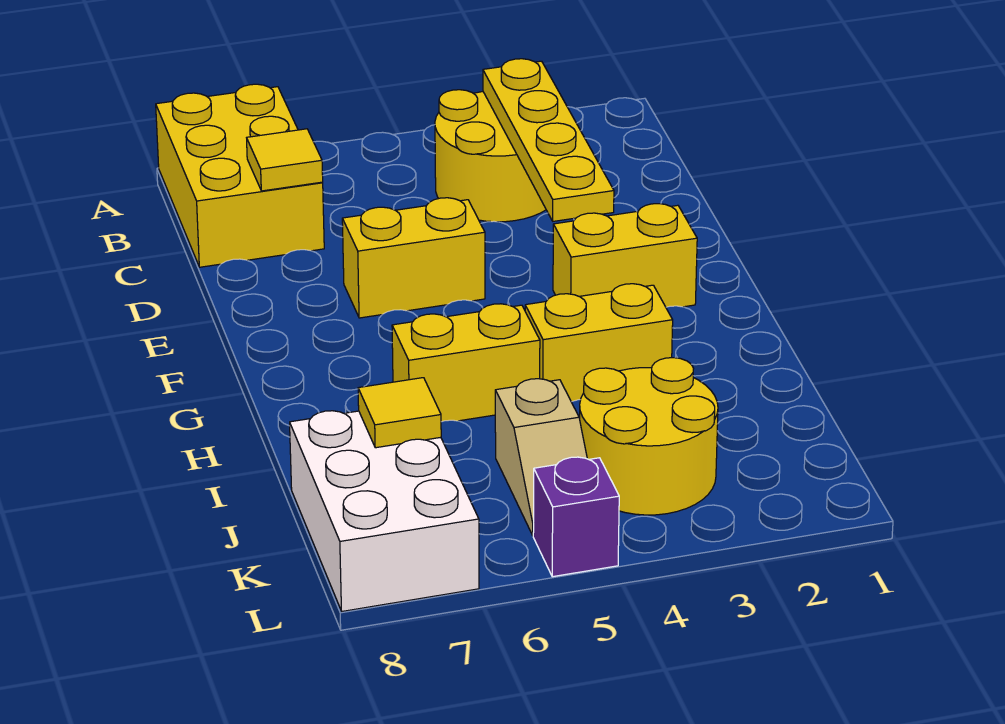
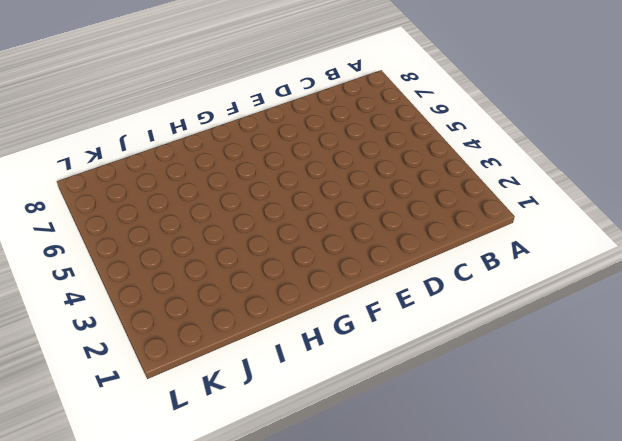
none -> yellow 2x3 brick [156,84,324,267]
none -> yellow 2x2 round brick [435,90,546,222]
none -> yellow 1x2 brick [342,198,485,318]

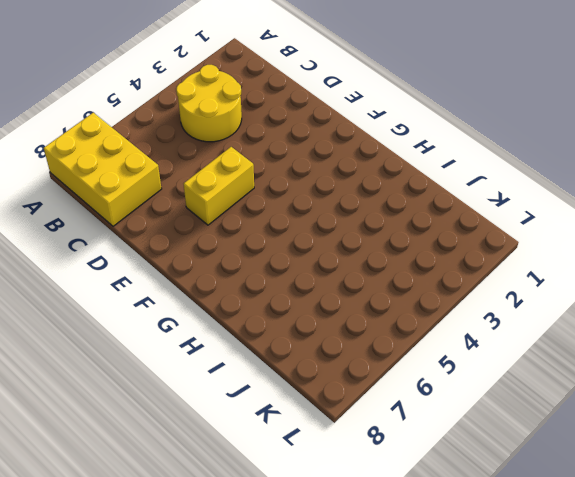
none -> yellow 1x2 brick [553,204,697,307]
none -> yellow 1x2 brick [525,284,673,402]
none -> yellow 1x2 brick [392,304,540,422]

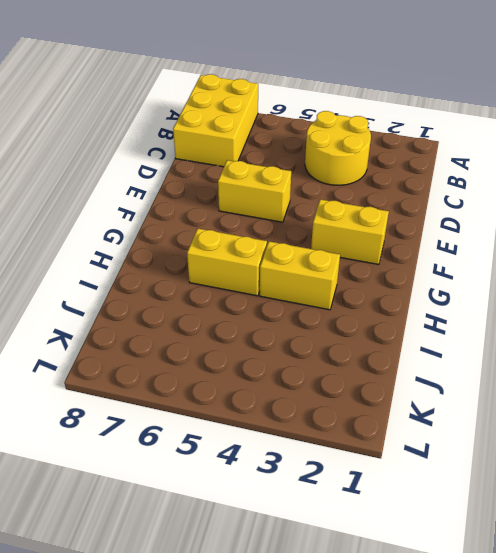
none -> yellow 2x2 round brick [580,358,718,515]
none -> tan 1x2 slope [495,379,587,535]
none -> white 2x3 brick [290,411,479,611]

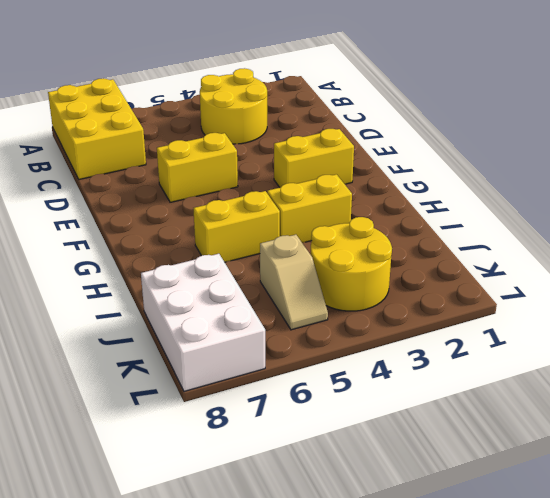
none -> purple 1x1 brick [533,457,619,577]
none -> yellow 1x4 plate [483,59,614,221]
none -> yellow 1x1 tile [247,129,323,191]

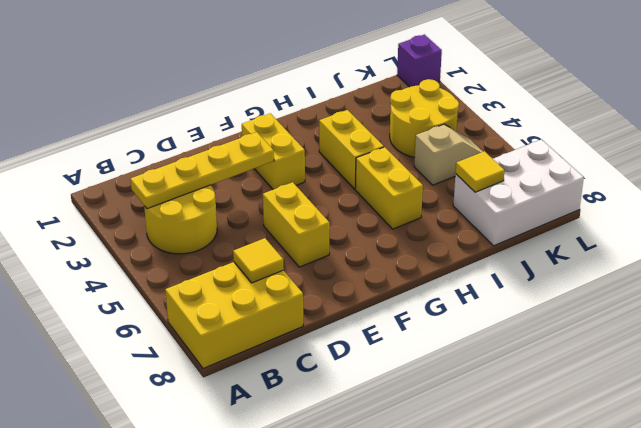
purple 1x1 brick [397,34,442,87] -> purple 1x1 brick moved to [533,457,619,577]

